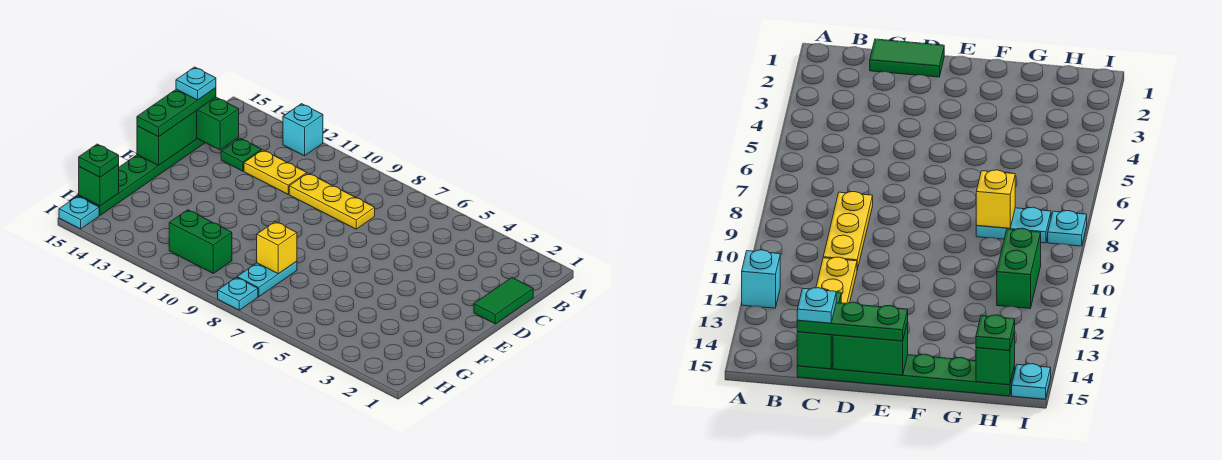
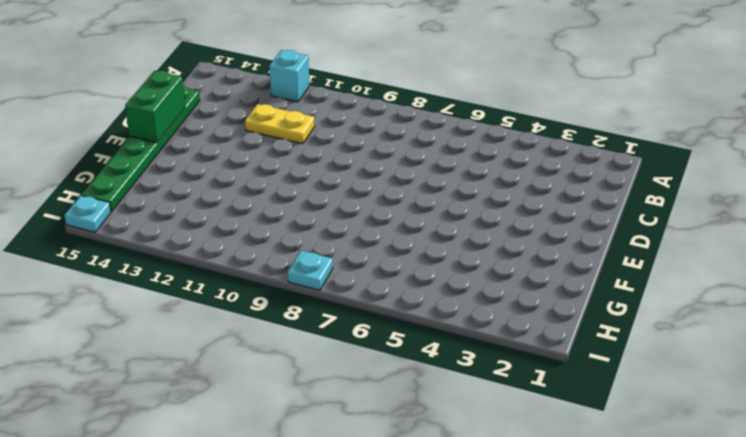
none -> green 1x2 tile [474,278,533,324]
none -> yellow 1x3 plate [289,173,375,229]
none -> green 1x1 plate [221,138,261,171]

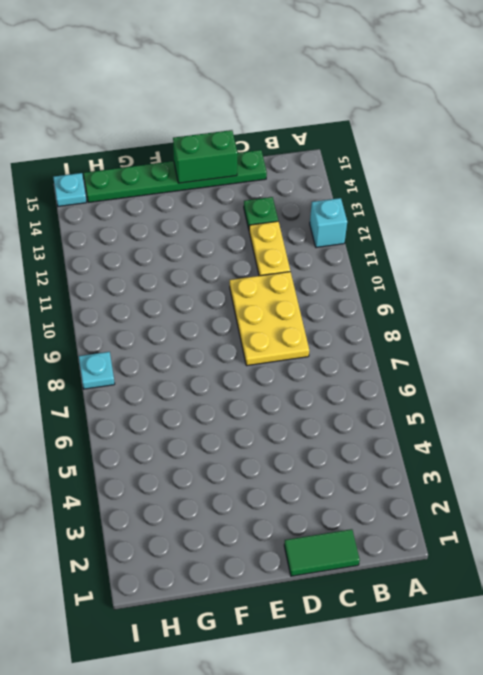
yellow 2x3 plate [230,272,309,366] -> yellow 1x3 plate [289,173,375,229]
none -> cyan 1x2 plate [237,261,297,297]
none -> green 1x2 brick [169,210,232,273]
none -> green 1x2 brick [197,97,239,150]

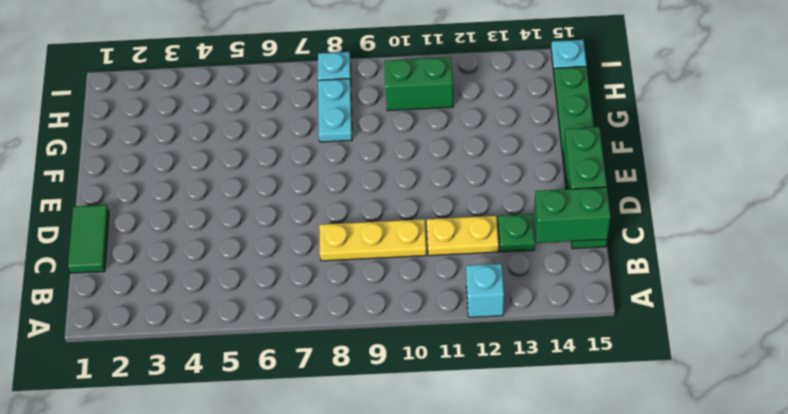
none -> yellow 1x1 brick [257,222,297,274]
none -> green 1x1 brick [79,165,119,206]
none -> green 1x3 plate [137,88,216,137]

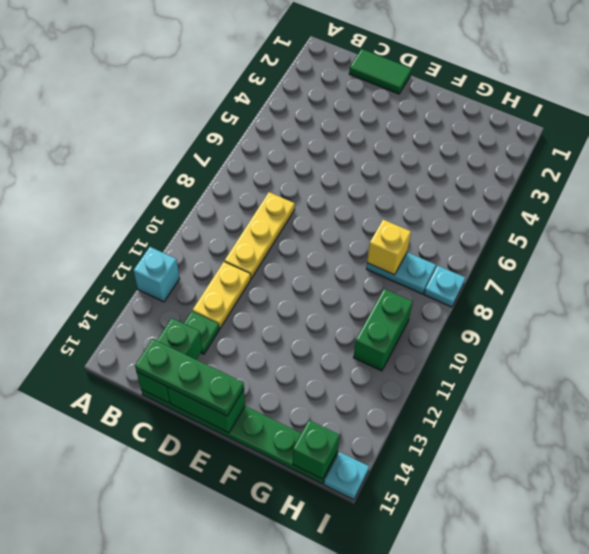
none -> green 1x1 plate [79,144,119,177]
none -> cyan 1x1 plate [176,67,216,100]

